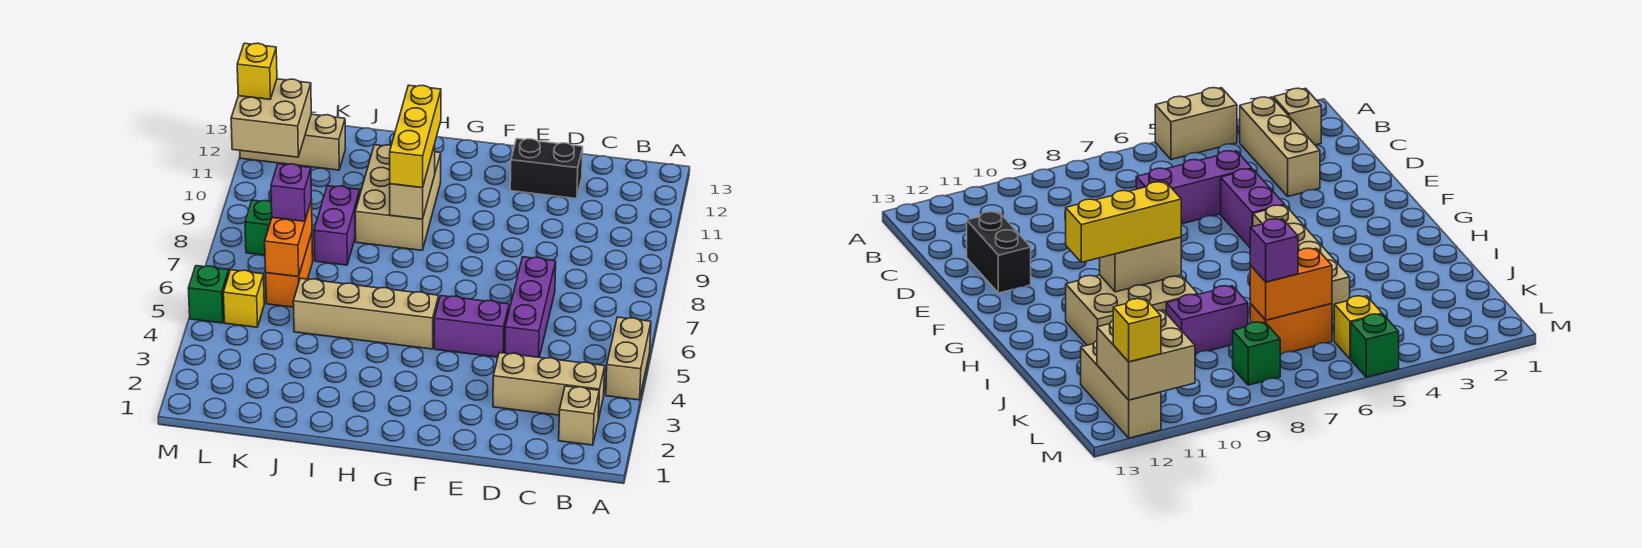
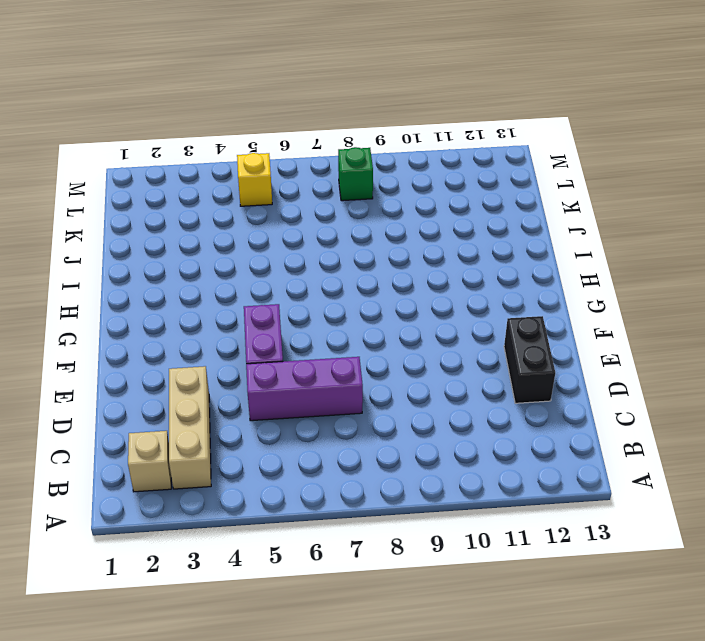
none -> tan 1x2 brick [606,317,651,400]
none -> tan 1x4 brick [293,278,439,349]
none -> tan 2x3 brick [355,145,441,250]

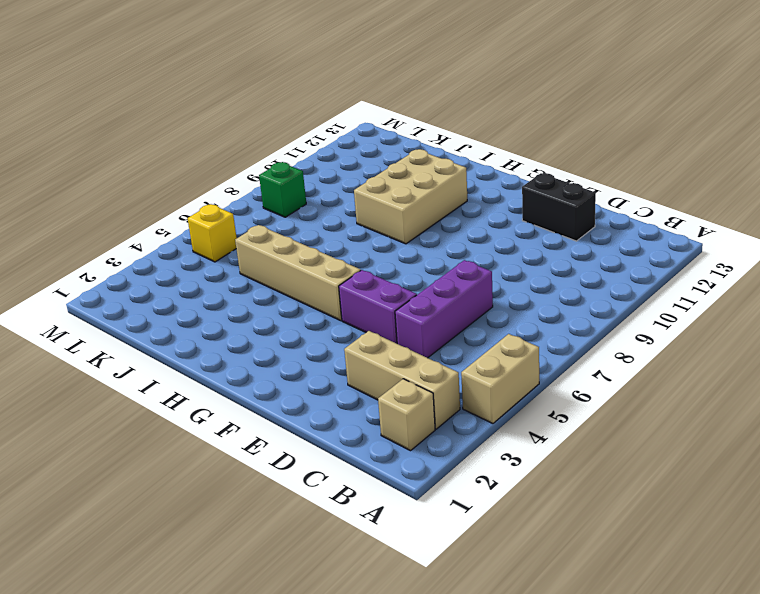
none -> purple 1x2 brick [314,186,360,265]
none -> orange 1x2 brick [266,233,313,307]
none -> tan 1x3 brick [240,114,346,170]

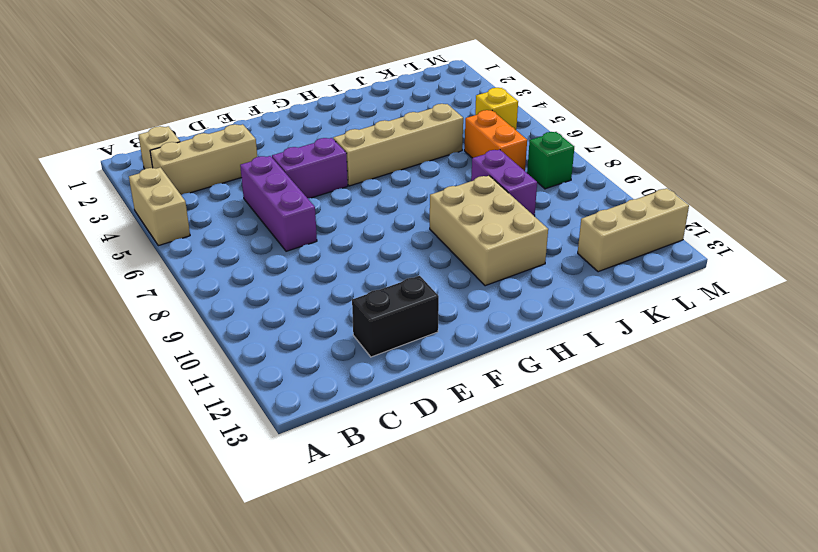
none -> green 1x1 brick [188,266,229,323]
none -> tan 1x2 brick [390,145,435,219]
none -> orange 1x2 brick [265,200,312,277]

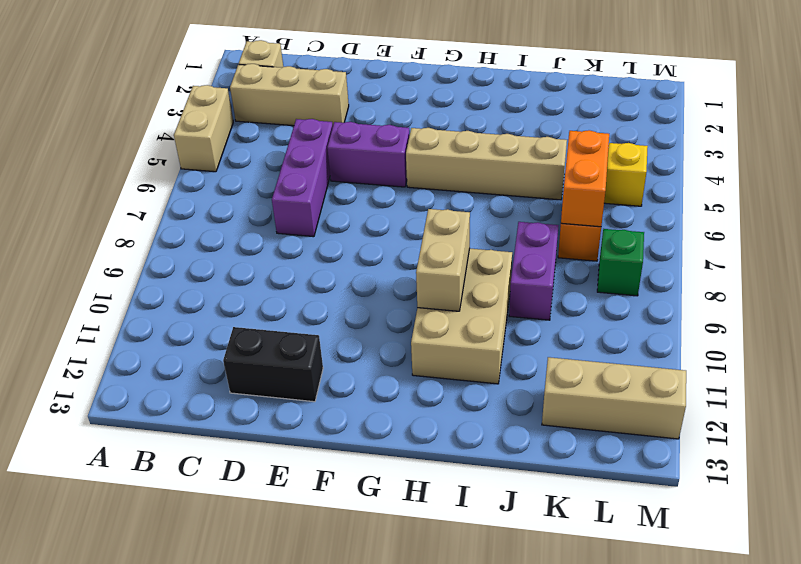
none -> green 1x1 brick [188,266,229,323]
none -> tan 2x2 brick [231,79,311,157]
none -> yellow 1x3 brick [390,85,441,188]

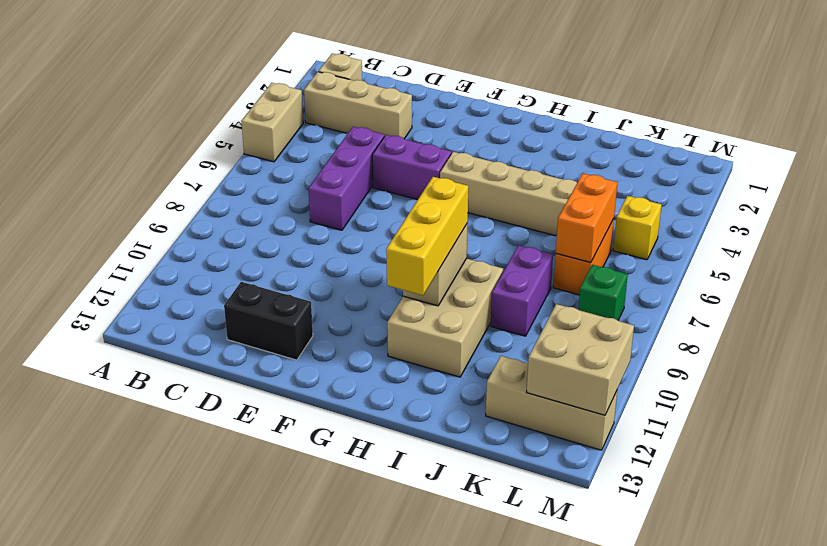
none -> green 1x1 brick [188,266,229,323]
none -> purple 1x1 brick [271,164,311,221]
none -> yellow 1x1 brick [237,43,277,99]

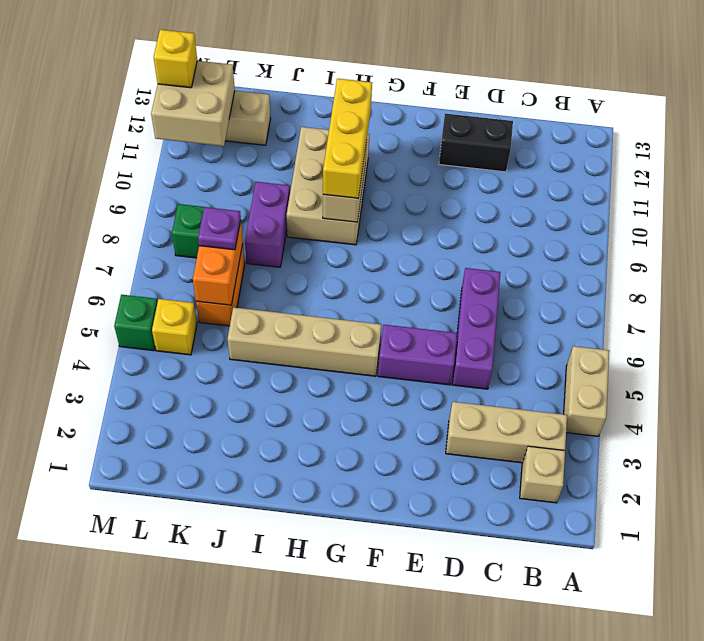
purple 1x1 plate [198,207,241,250] -> purple 1x1 brick [271,164,311,221]

